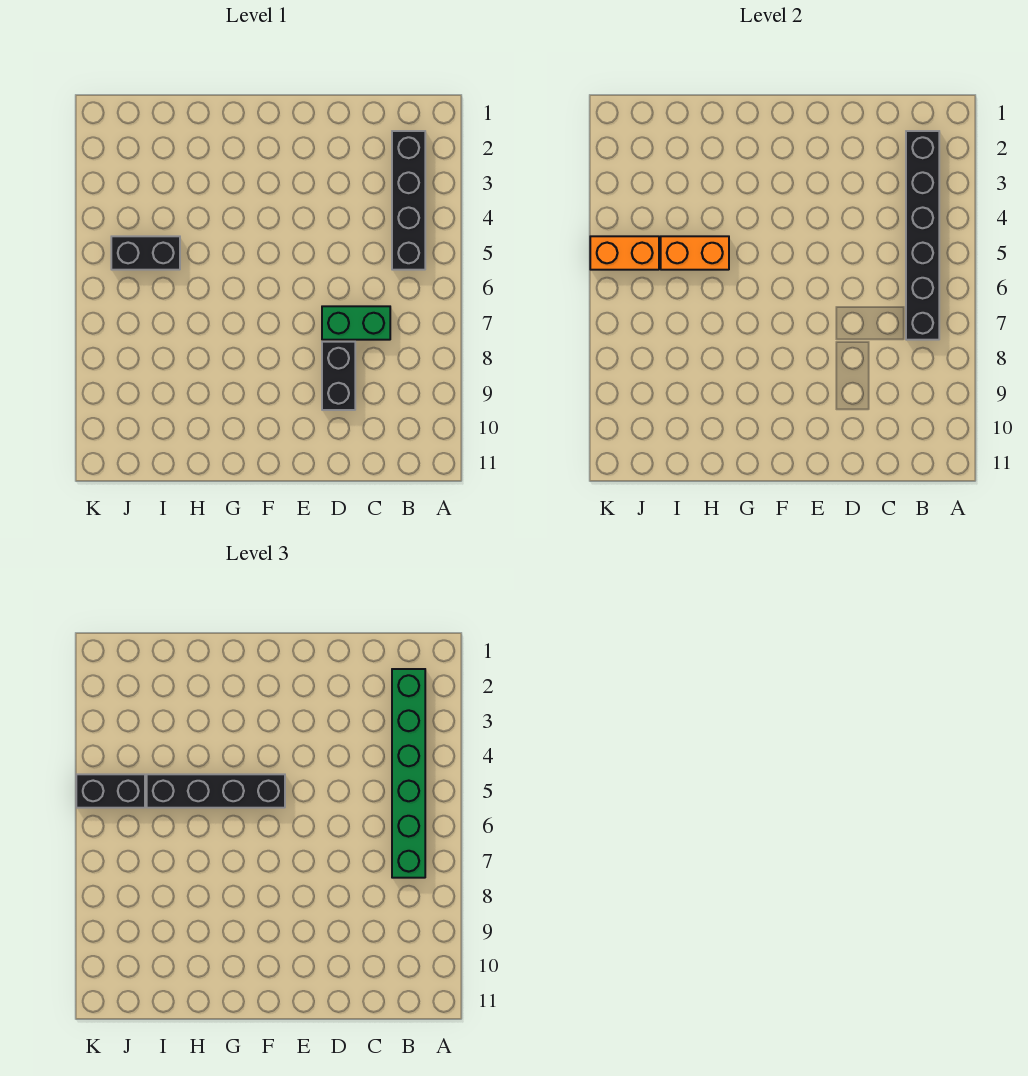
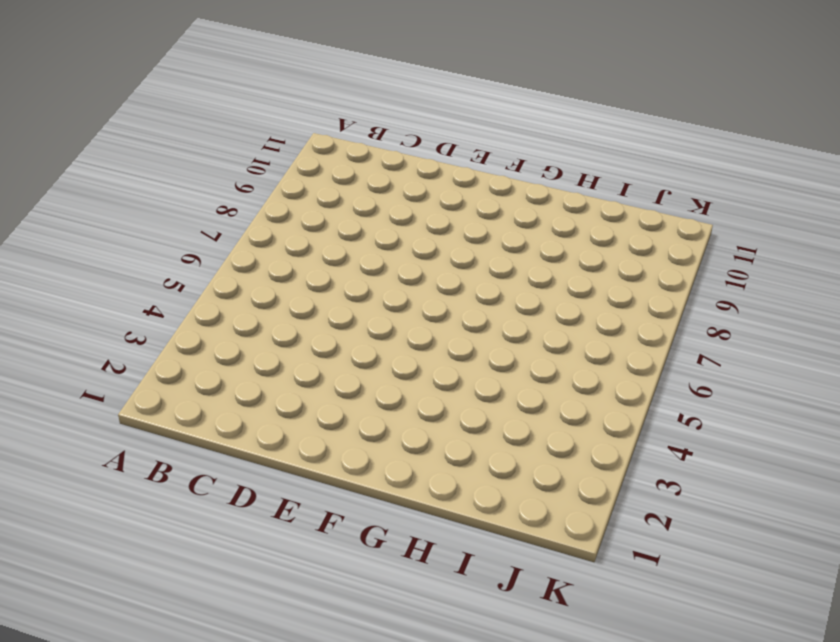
none -> black 1x4 brick [392,131,425,270]
none -> green 1x2 brick [322,306,390,340]

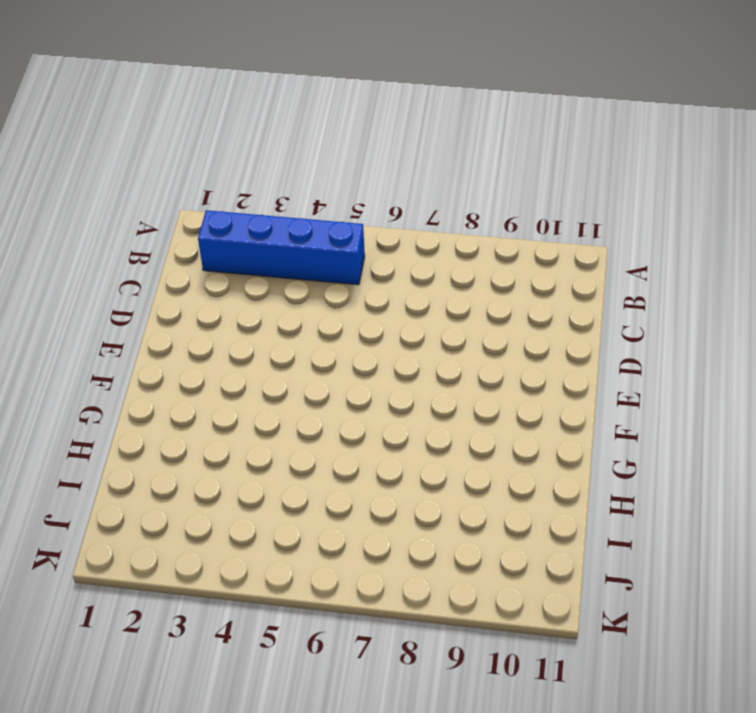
blue 1x4 brick [198,210,365,285] -> black 1x4 brick [392,131,425,270]
none -> green 1x2 brick [322,306,390,340]
none -> black 1x2 brick [322,342,355,410]

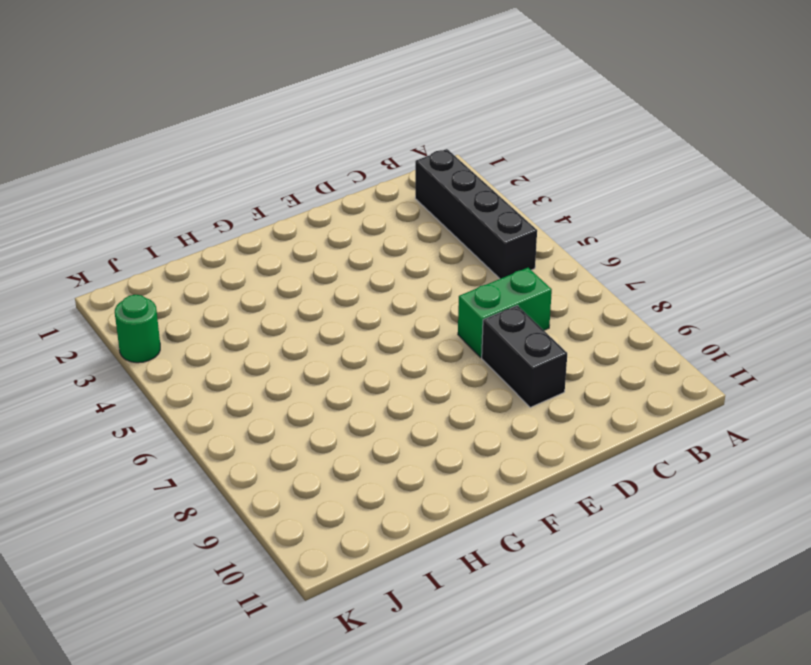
green 1x1 round brick [115,295,160,363] -> none
none -> black 1x2 brick [111,236,180,270]
none -> black 1x6 brick [906,131,939,340]

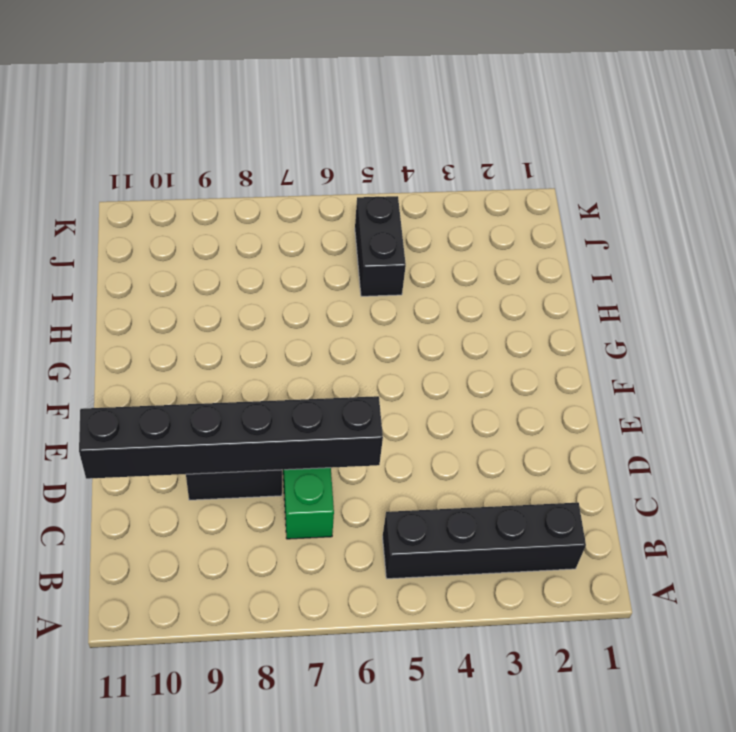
black 1x6 brick [79,396,383,479] -> black 1x6 brick moved to [906,131,939,340]
none -> orange 1x2 brick [661,236,729,270]
none -> orange 1x2 brick [590,236,659,270]

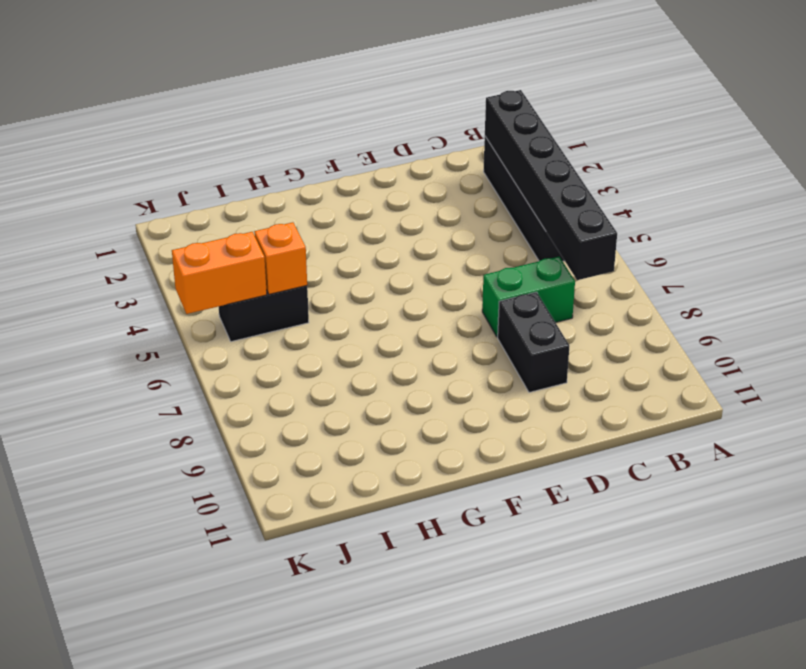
orange 1x1 brick [254,222,307,294] -> orange 1x2 brick [661,236,729,270]
none -> green 1x6 brick [392,669,425,878]
none -> black 1x4 brick [147,774,285,808]

